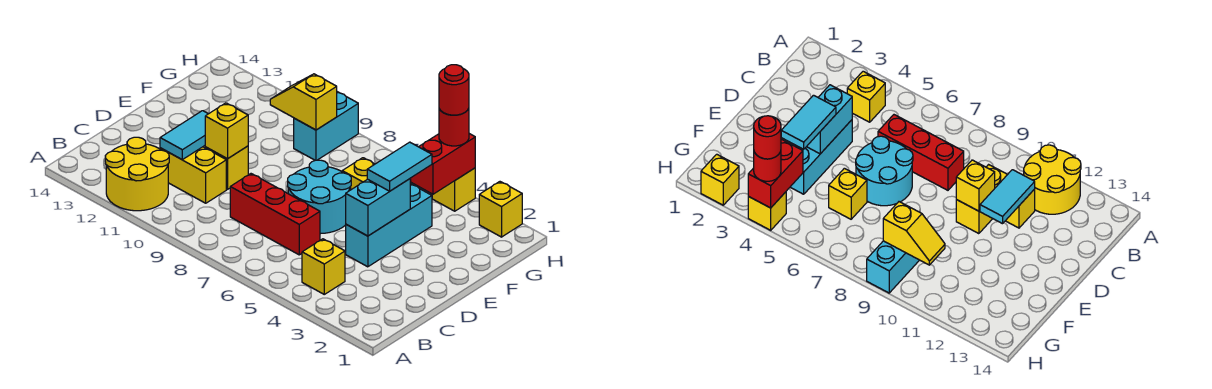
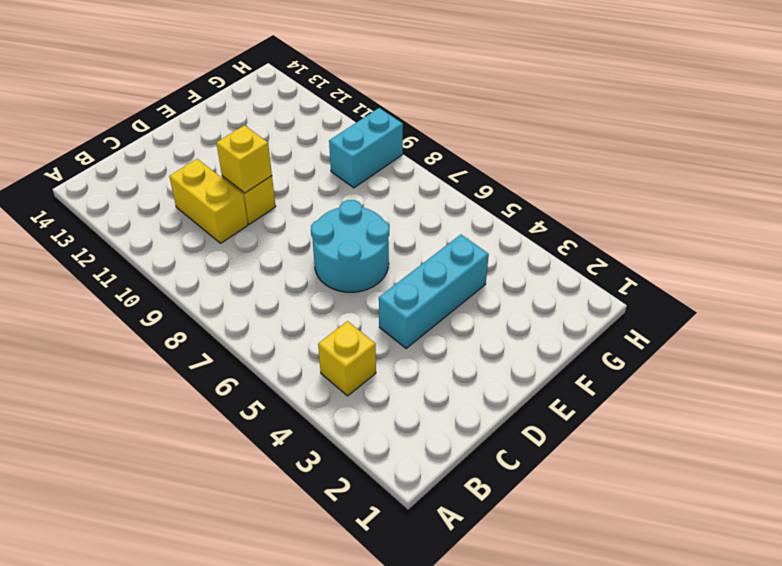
none -> yellow 2x2 round brick [105,137,169,211]
none -> red 1x3 brick [230,174,320,255]
none -> yellow 1x1 brick [342,158,375,190]

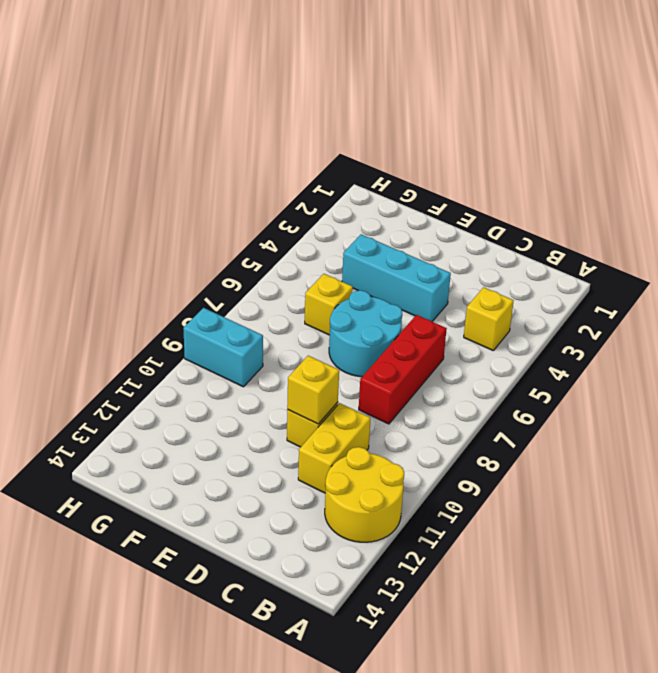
none -> yellow 1x1 brick [479,182,522,237]
none -> yellow 1x1 brick [432,168,475,211]
none -> cyan 1x2 tile [160,111,208,160]

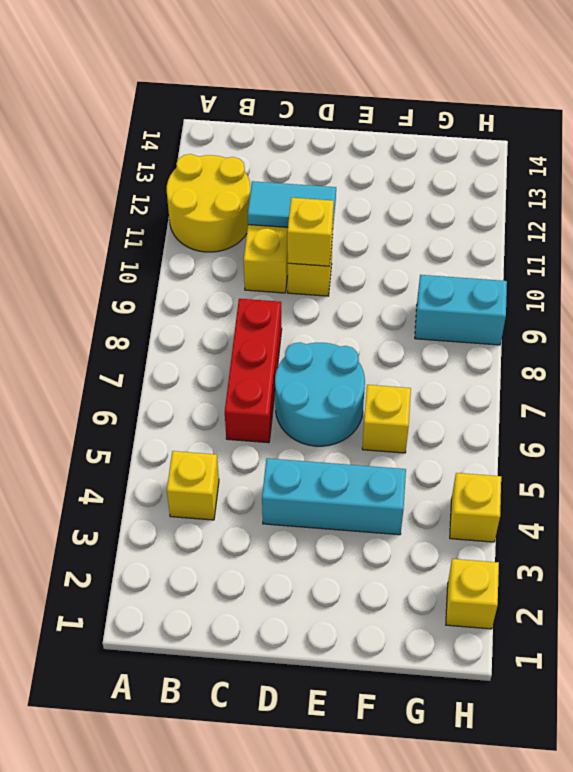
none -> cyan 1x2 brick [346,179,410,236]
none -> red 1x2 brick [410,134,475,194]
none -> yellow 1x2 slope [270,74,337,130]

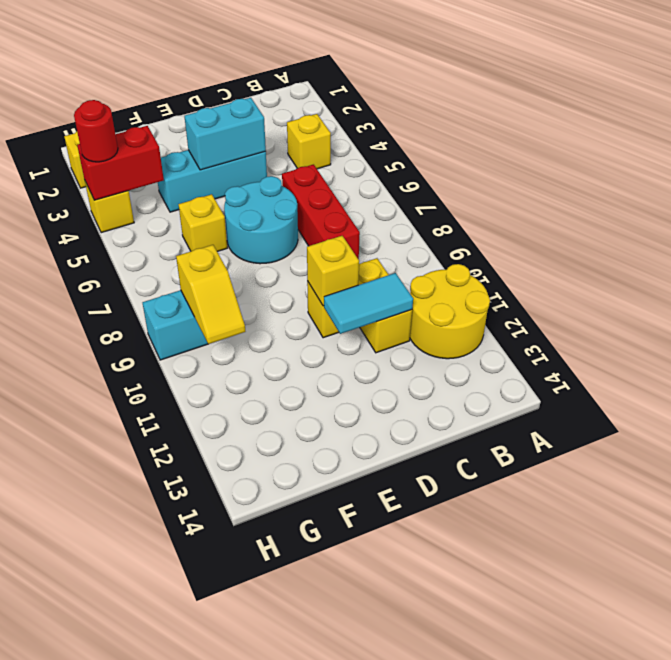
none -> cyan 1x2 tile [367,142,432,191]
none -> red 1x1 round brick [439,65,469,115]

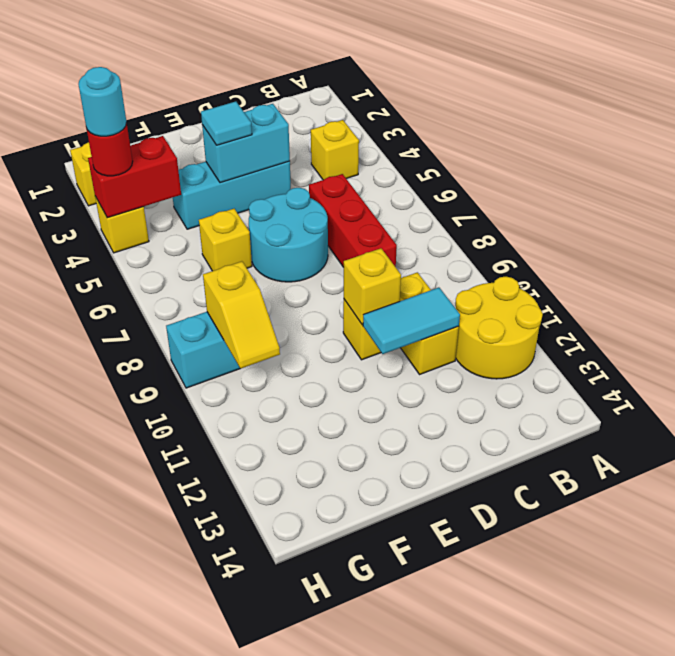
cyan 1x1 tile [201,101,252,145] -> cyan 1x2 tile [367,142,432,191]
cyan 1x1 round brick [78,67,127,136] -> red 1x1 round brick [439,65,469,115]

